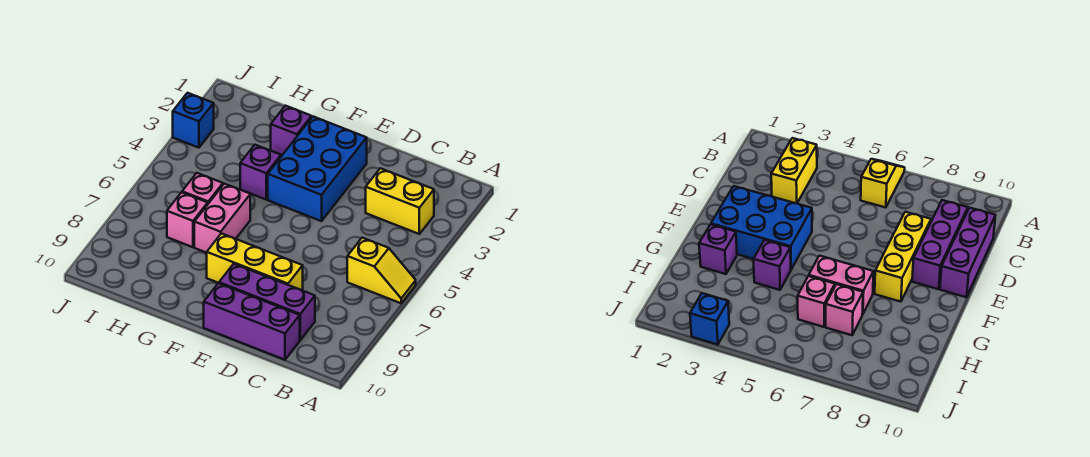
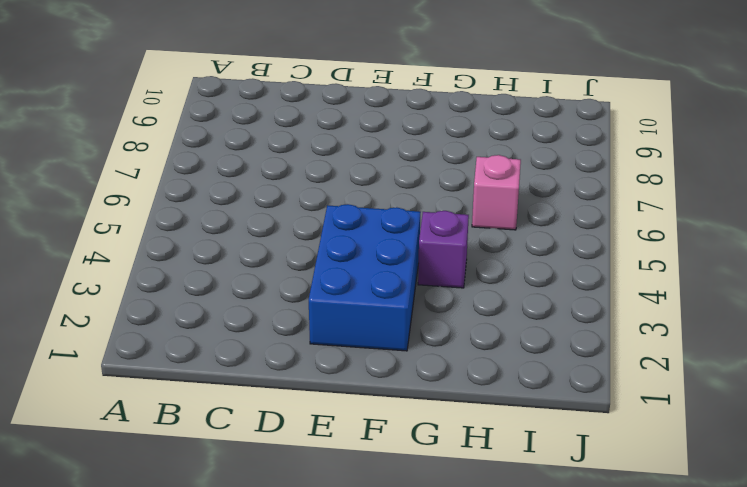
none -> yellow 1x2 slope [347,238,416,303]
none -> yellow 1x2 brick [366,168,434,234]
none -> purple 1x3 brick [219,264,315,340]

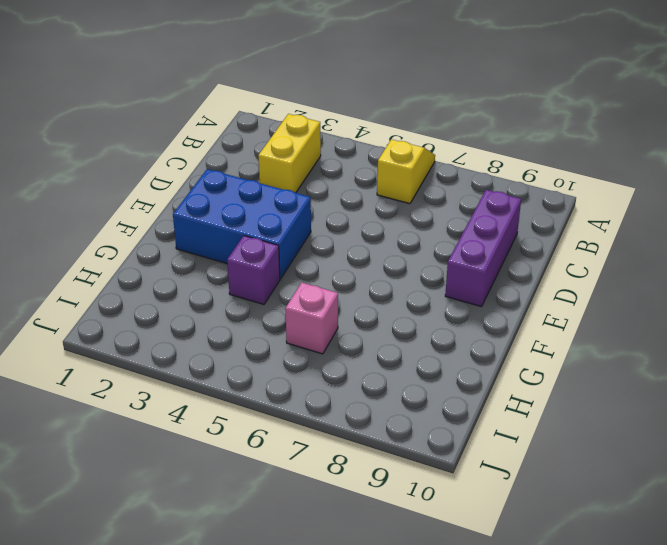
none -> purple 1x3 brick [204,283,300,360]
none -> yellow 1x3 brick [207,233,303,290]
none -> purple 1x1 brick [271,106,311,155]

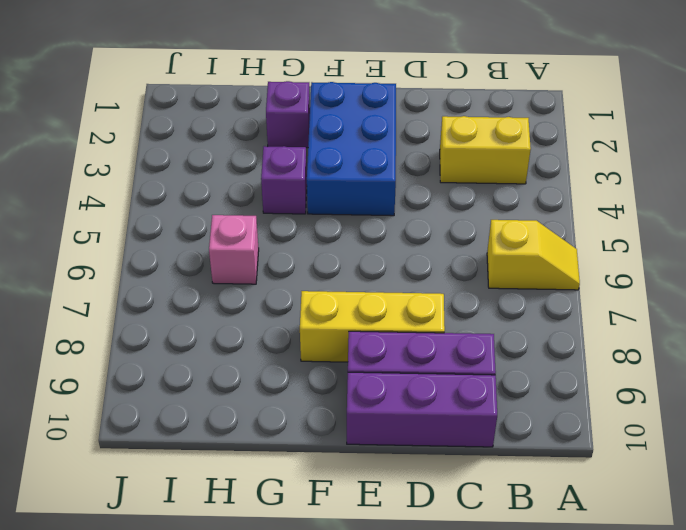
none -> pink 1x2 brick [194,184,250,253]
none -> pink 1x1 brick [167,192,208,247]
none -> blue 1x1 brick [173,93,214,148]

